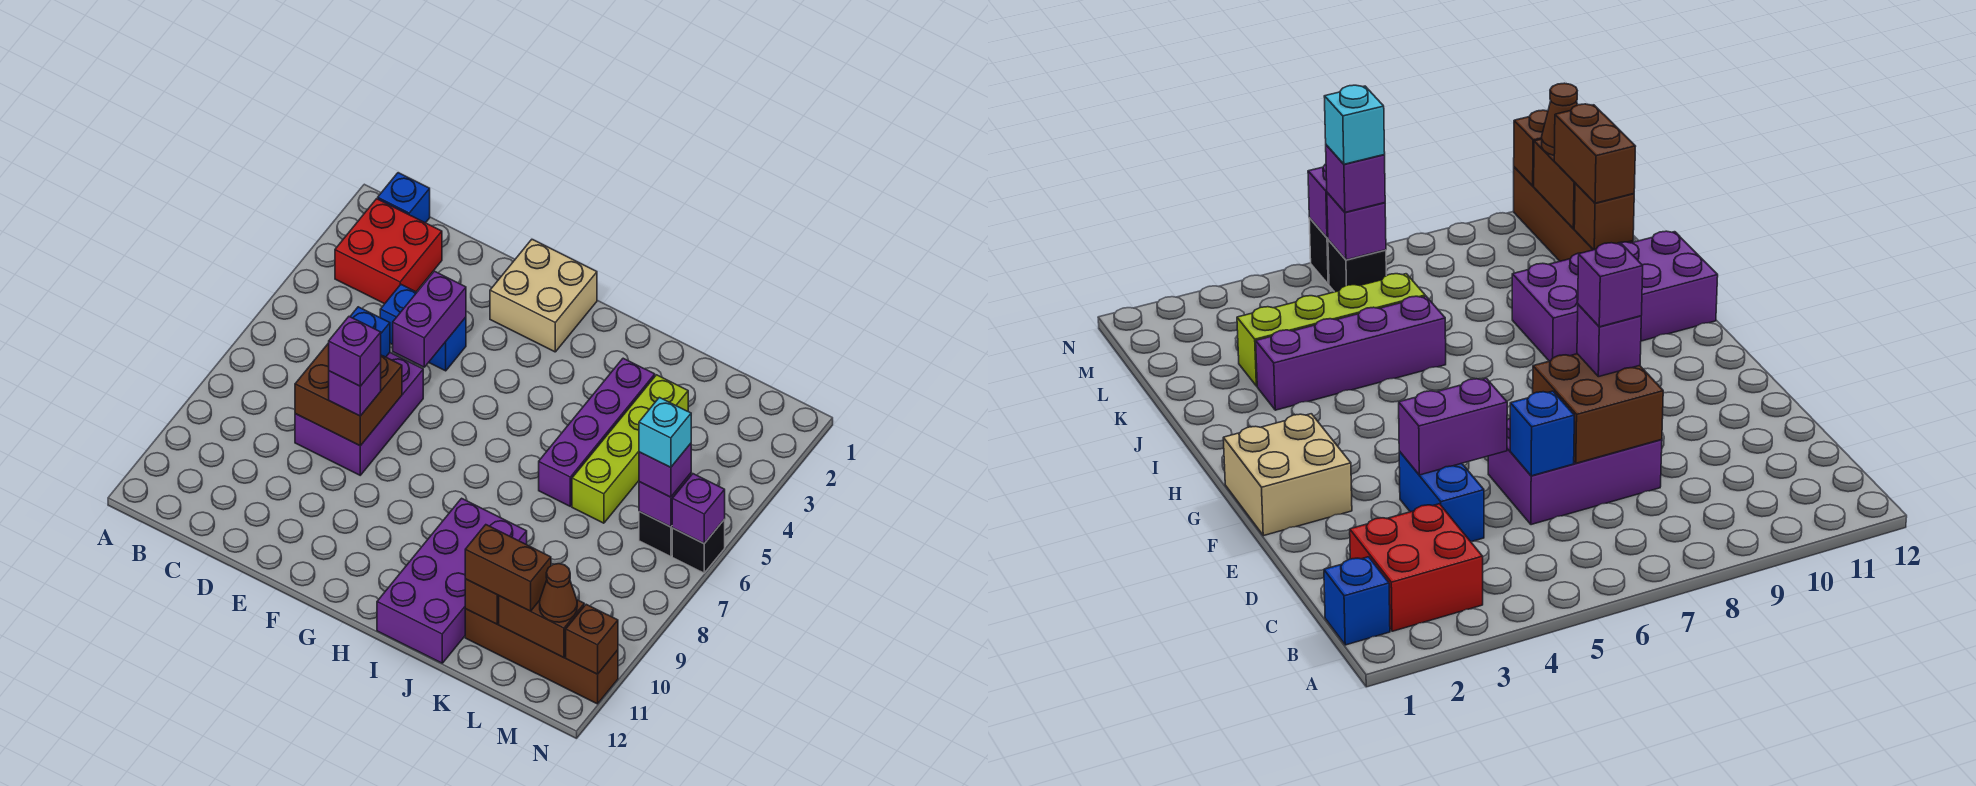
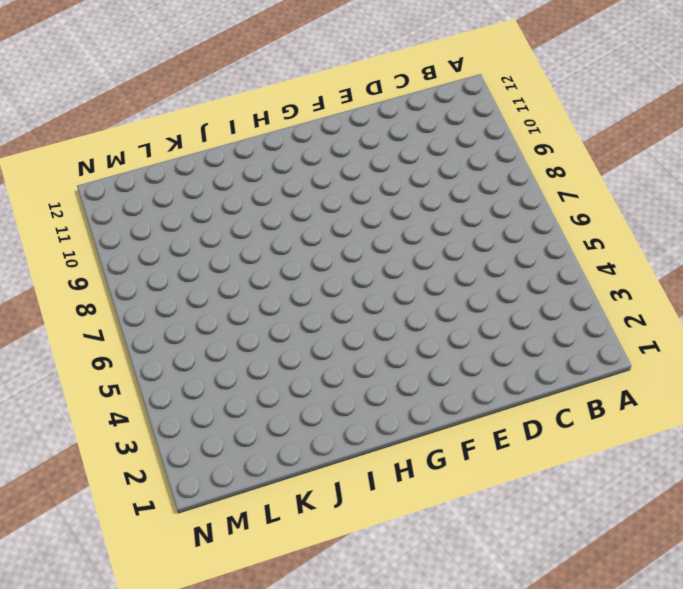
none -> blue 1x1 brick [378,173,430,223]
none -> red 2x2 brick [335,199,442,304]
none -> blue 1x2 brick [380,285,466,371]

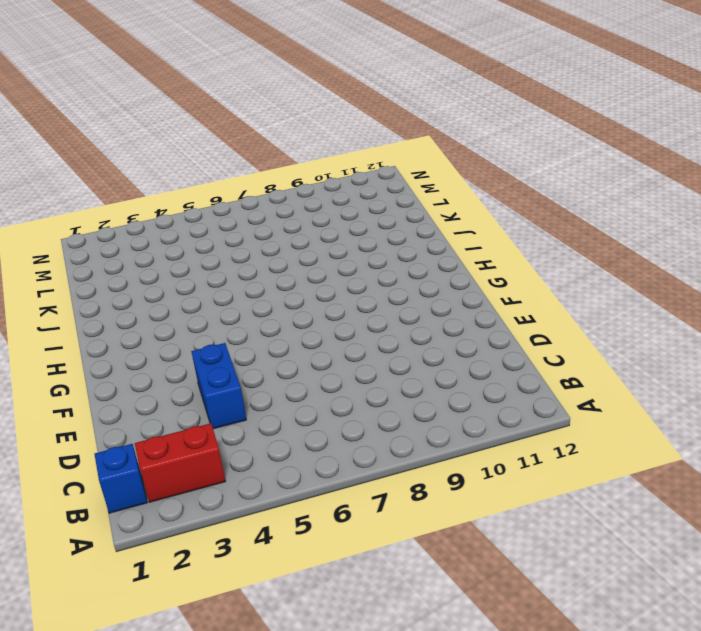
red 1x2 brick [135,423,226,502] -> red 2x2 brick [335,199,442,304]
none -> purple 2x3 brick [295,353,423,475]
none -> tan 2x2 brick [490,240,597,352]
none -> purple 2x4 brick [377,498,527,663]

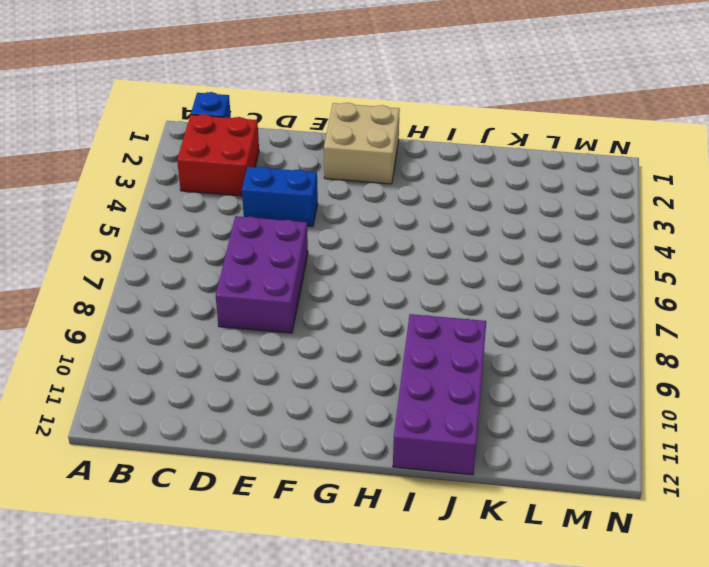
none -> purple 1x4 brick [539,358,655,506]
none -> lime 1x4 brick [572,375,688,523]
none -> brown 1x4 brick [465,609,618,704]

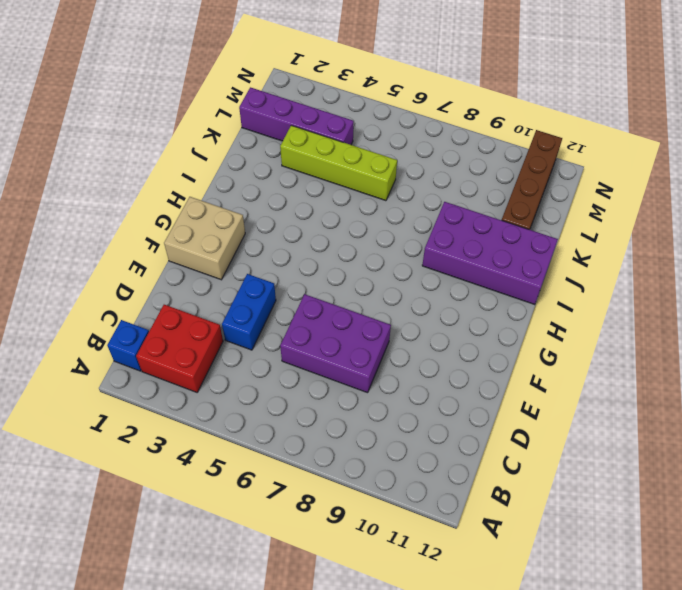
purple 1x4 brick [239,87,354,145] -> purple 1x4 brick moved to [539,358,655,506]
none -> black 1x1 brick [639,512,672,557]
none -> black 1x1 brick [672,519,725,573]
none -> blue 1x1 brick [350,307,390,357]

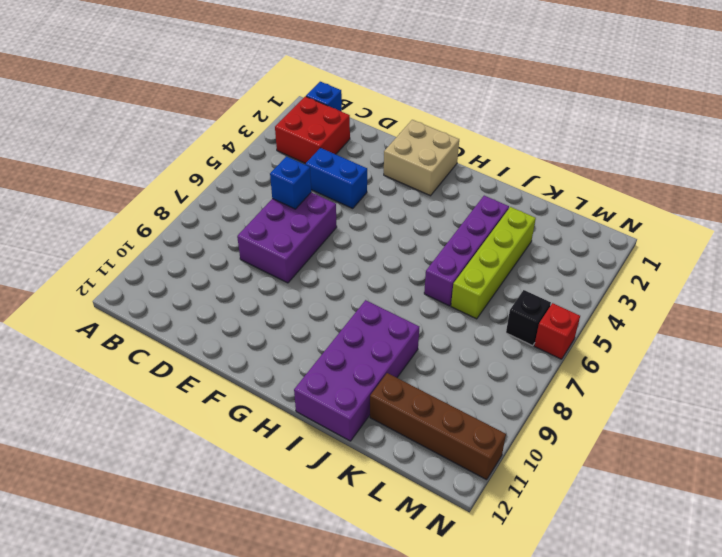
red 1x1 brick [534,303,580,359] -> black 1x1 brick [672,519,725,573]
none -> brown 2x2 brick [295,343,402,446]
none -> purple 1x2 brick [393,271,466,367]
none -> brown 1x1 brick [465,579,499,624]

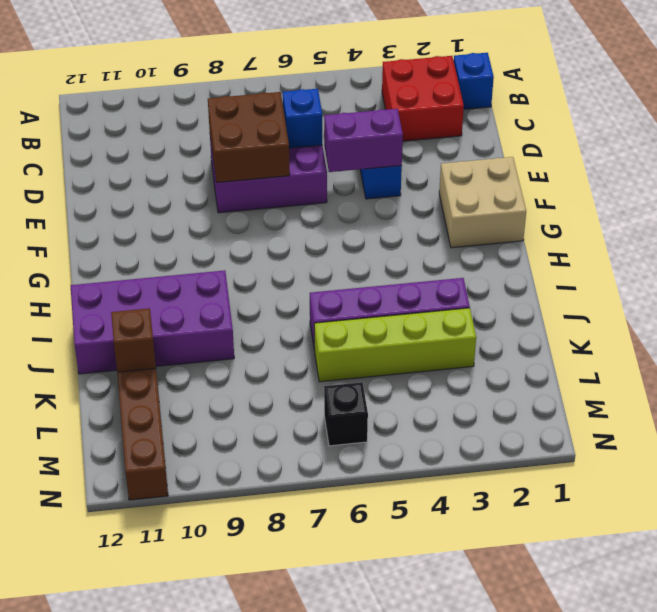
none -> black 1x1 brick [672,519,725,573]
none -> brown 1x2 brick [499,596,584,658]
none -> purple 1x1 brick [639,473,691,527]

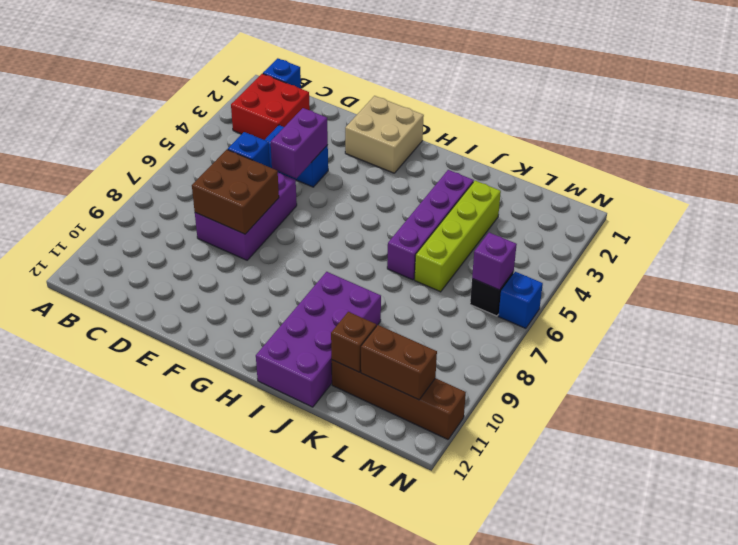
blue 1x1 brick [498,272,543,328] -> black 1x1 brick [672,519,725,573]
none -> purple 1x1 brick [672,474,725,543]
none -> brown 1x1 brick [566,604,618,674]
none -> purple 1x1 brick [329,362,381,416]

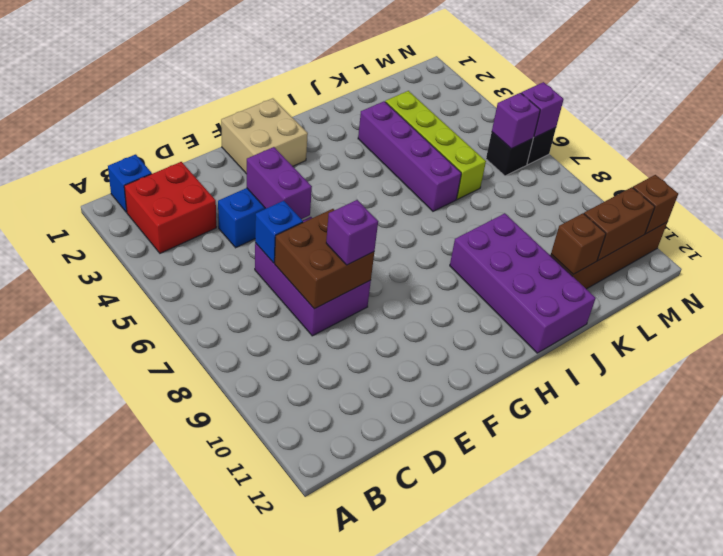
none -> brown 1x2 brick [465,525,551,611]
none -> purple 1x1 brick [639,444,691,497]
none -> brown 1x1 cone [540,564,577,622]

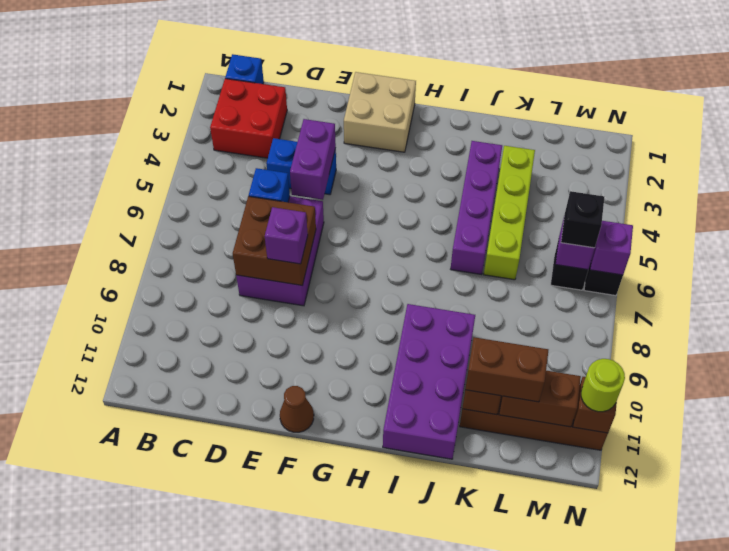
brown 1x1 cone [280,386,314,432] -> brown 1x1 cone moved to [540,564,577,622]
black 1x1 brick [561,191,604,248] -> purple 1x1 brick [639,444,691,497]
lime 1x1 round brick [581,359,625,412] -> none
none -> purple 1x1 brick [329,317,381,386]
none -> cyan 1x1 brick [639,397,691,467]

